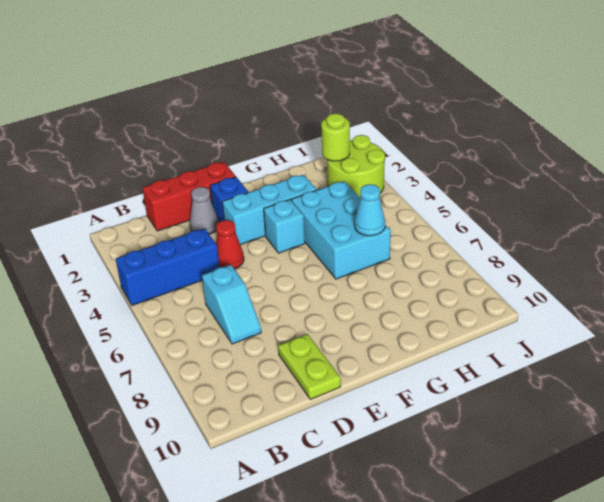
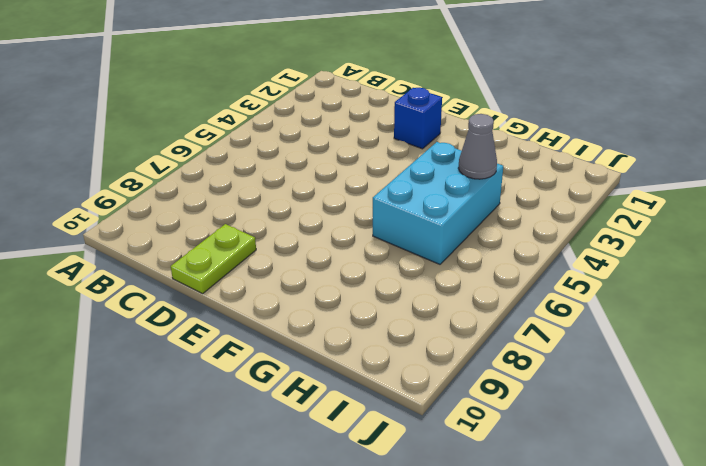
grey 1x1 cone [458,114,497,179] -> grey 1x1 cone moved to [190,187,218,234]
none -> blue 1x3 brick [116,228,219,305]
none -> red 1x3 brick [143,162,236,231]
none -> cyan 1x2 slope [202,265,261,344]

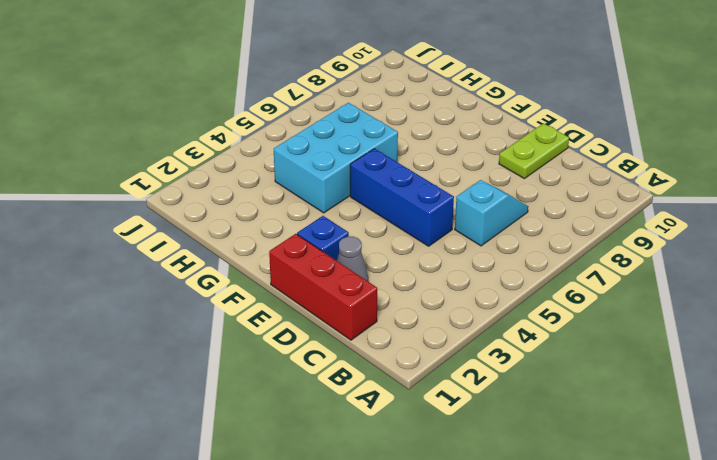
blue 1x3 brick [350,149,454,246] -> blue 1x3 brick moved to [116,228,219,305]
none -> red 1x1 cone [216,220,244,269]
none -> cyan 1x3 brick [222,175,317,245]
none -> cyan 1x1 brick [264,200,305,253]

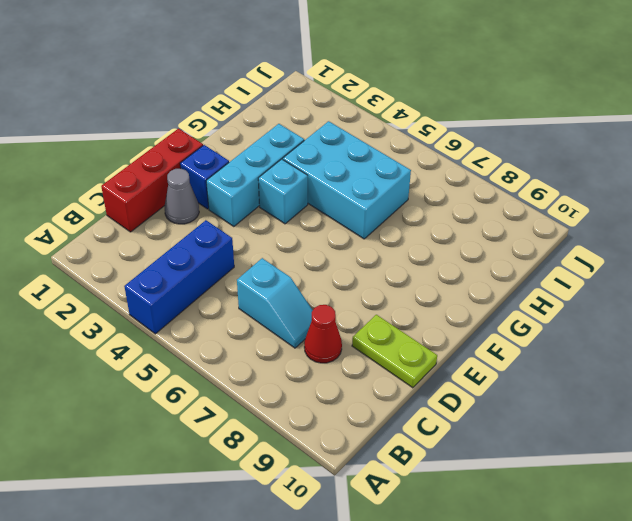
red 1x1 cone [304,305,342,363] -> red 1x1 cone moved to [216,220,244,269]
none -> lime 2x2 round brick [327,135,385,198]
none -> cyan 1x1 cone [354,184,385,236]
none -> lime 1x1 round brick [321,113,350,161]

